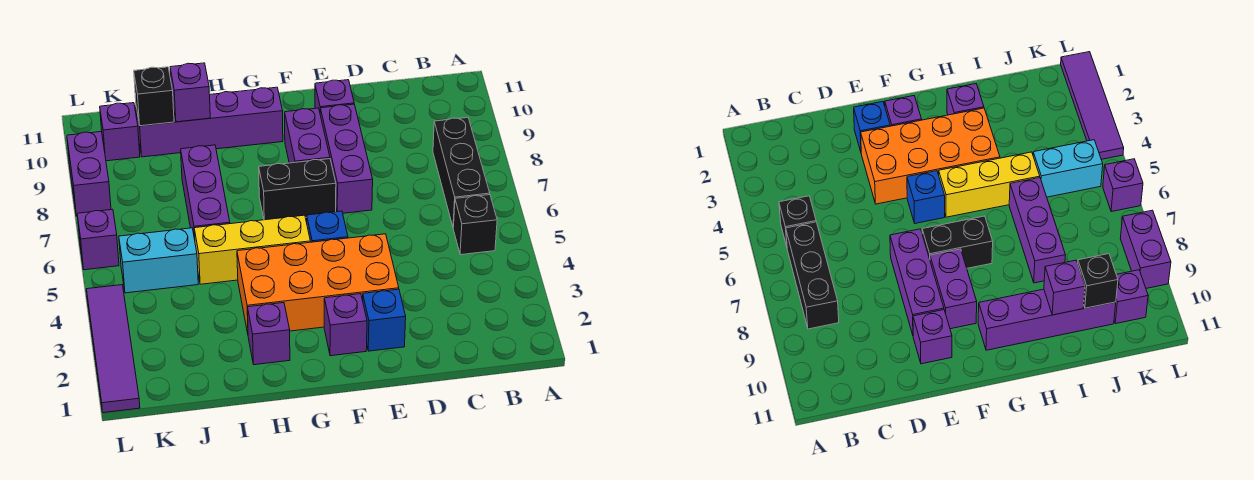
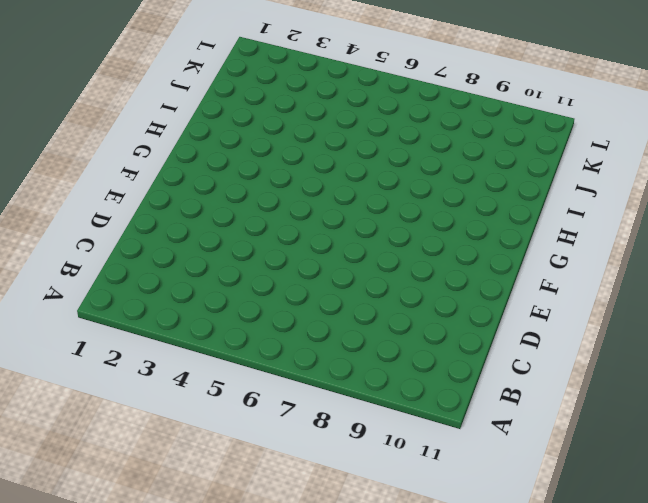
none -> black 1x1 brick [453,195,497,255]
none -> black 1x3 brick [433,118,490,227]
none -> blue 1x1 brick [363,289,406,351]

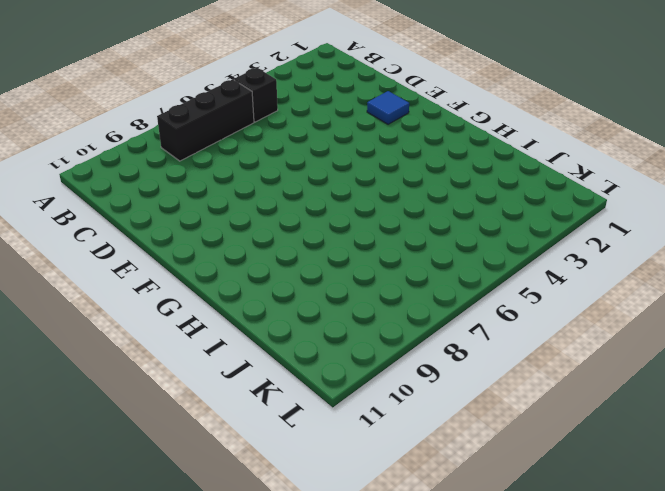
blue 1x1 tile [367,91,409,124] -> blue 1x1 brick [363,289,406,351]
none -> orange 2x4 brick [237,234,399,333]
none -> purple 1x3 brick [320,104,373,213]
none -> purple 1x1 brick [315,80,354,111]

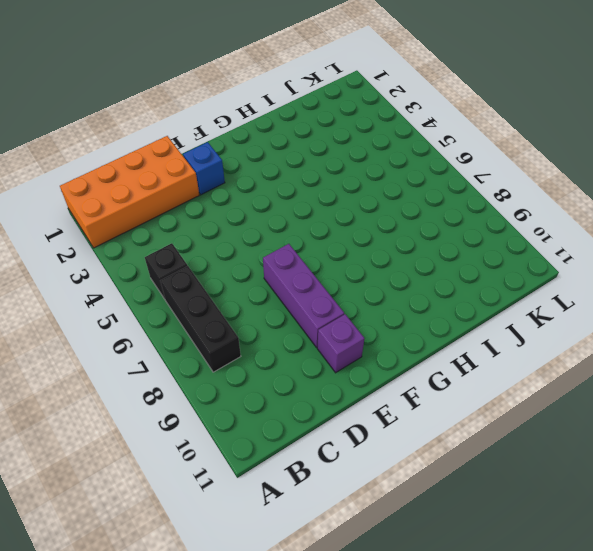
orange 2x4 brick [60,136,199,248] -> orange 2x4 brick moved to [237,234,399,333]
none -> purple 1x1 brick [324,294,367,356]
none -> blue 1x1 brick [307,211,348,242]
none -> black 1x2 brick [259,159,336,220]

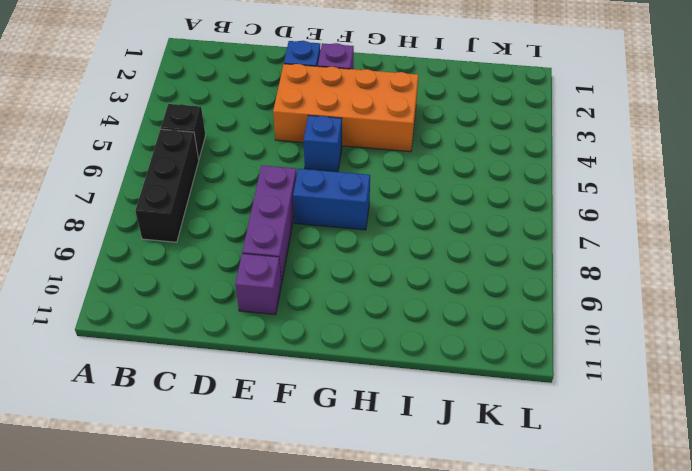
blue 1x2 brick [293,169,370,230] -> black 1x2 brick [259,159,336,220]
none -> purple 1x2 brick [285,108,330,163]
none -> yellow 1x3 brick [194,215,310,284]
none -> purple 1x4 brick [136,87,283,157]

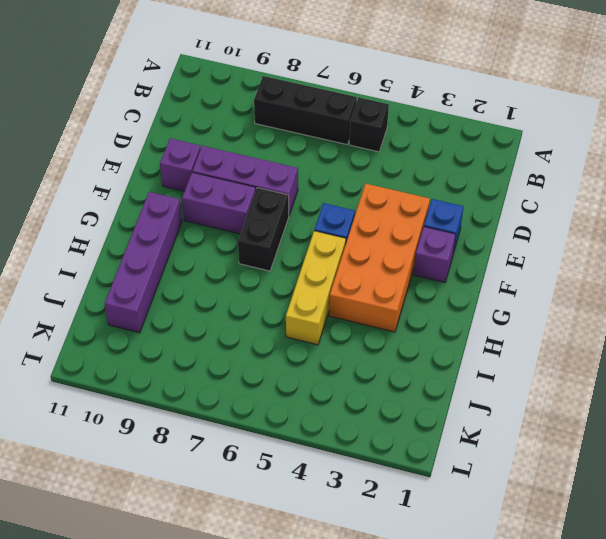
none -> purple 1x1 brick [248,303,290,365]
none -> purple 1x3 brick [181,145,230,239]
none -> cyan 1x2 brick [119,228,198,293]

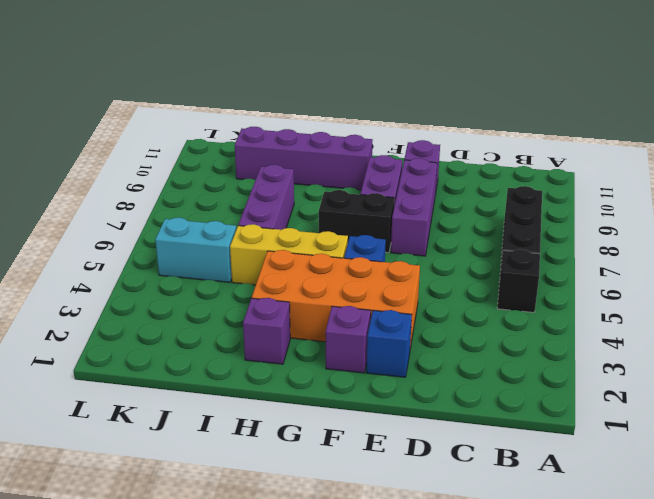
none -> purple 1x1 brick [100,103,140,161]
none -> purple 1x4 tile [87,285,140,413]
none -> purple 1x1 brick [77,209,119,270]

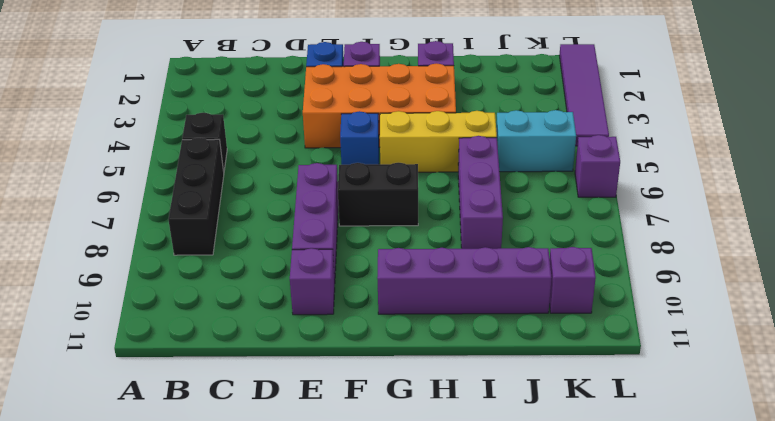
none -> purple 1x2 brick [285,108,330,163]
none -> purple 1x2 brick [67,131,111,216]
none -> purple 1x1 brick [170,63,210,122]

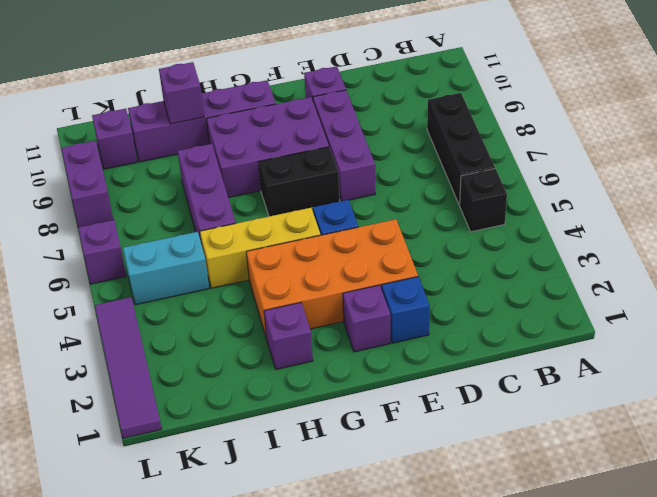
purple 2x3 brick [206,97,329,198] -> purple 1x2 brick [285,108,330,163]
none -> black 1x1 brick [134,67,174,126]

